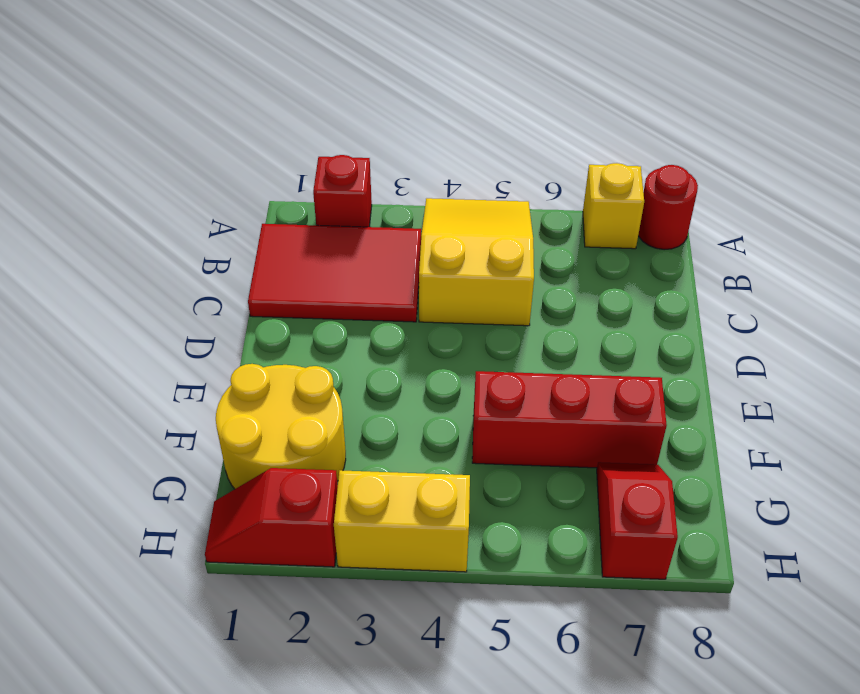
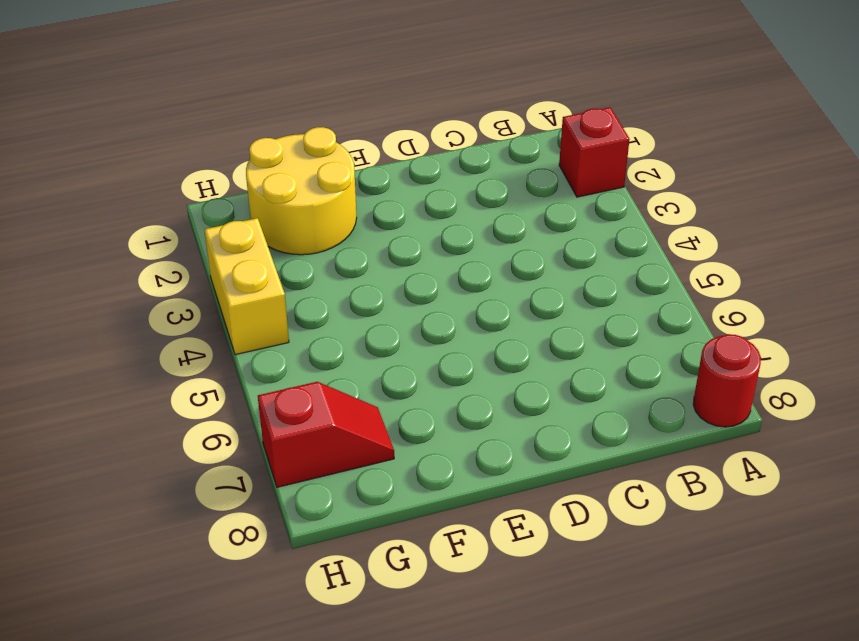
none -> yellow 2x3 slope [419,198,534,326]
none -> yellow 1x1 brick [583,163,644,249]

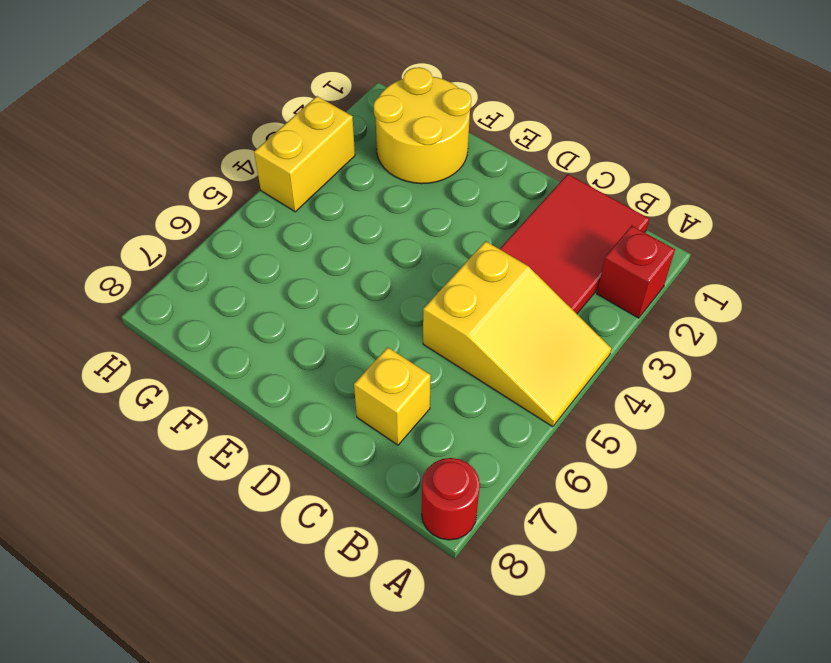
yellow 1x1 brick [354,347,431,445] -> yellow 1x1 brick moved to [583,163,644,249]
none -> red 1x3 brick [472,371,667,468]
none -> red 1x2 slope [597,462,678,579]

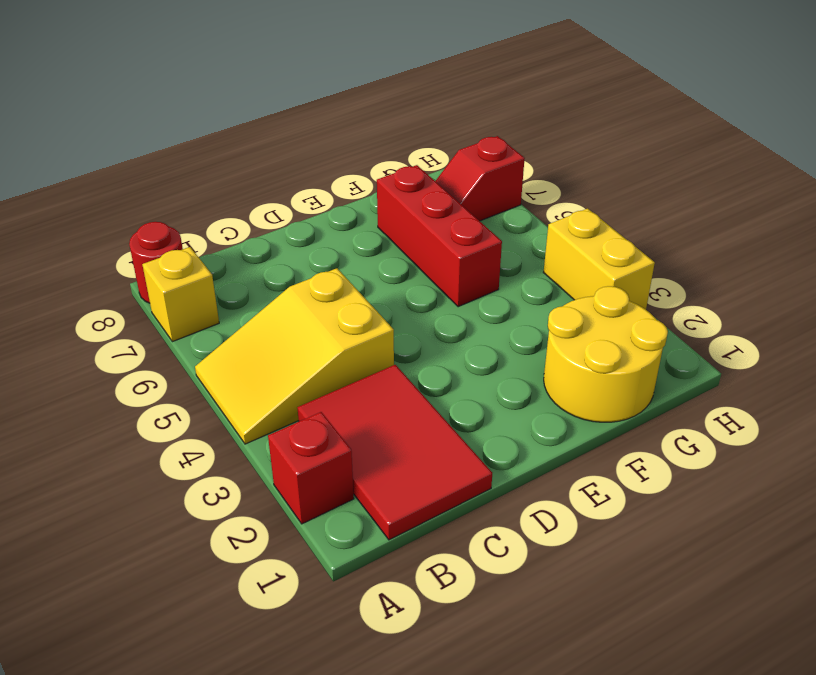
none -> red 1x2 slope [205,468,338,567]

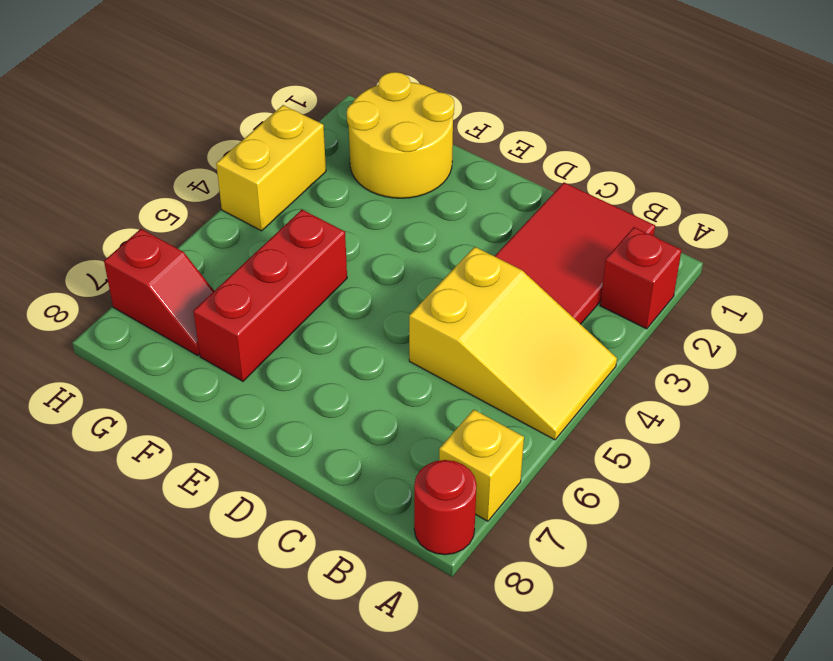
none -> red 1x2 slope [205,468,338,567]

